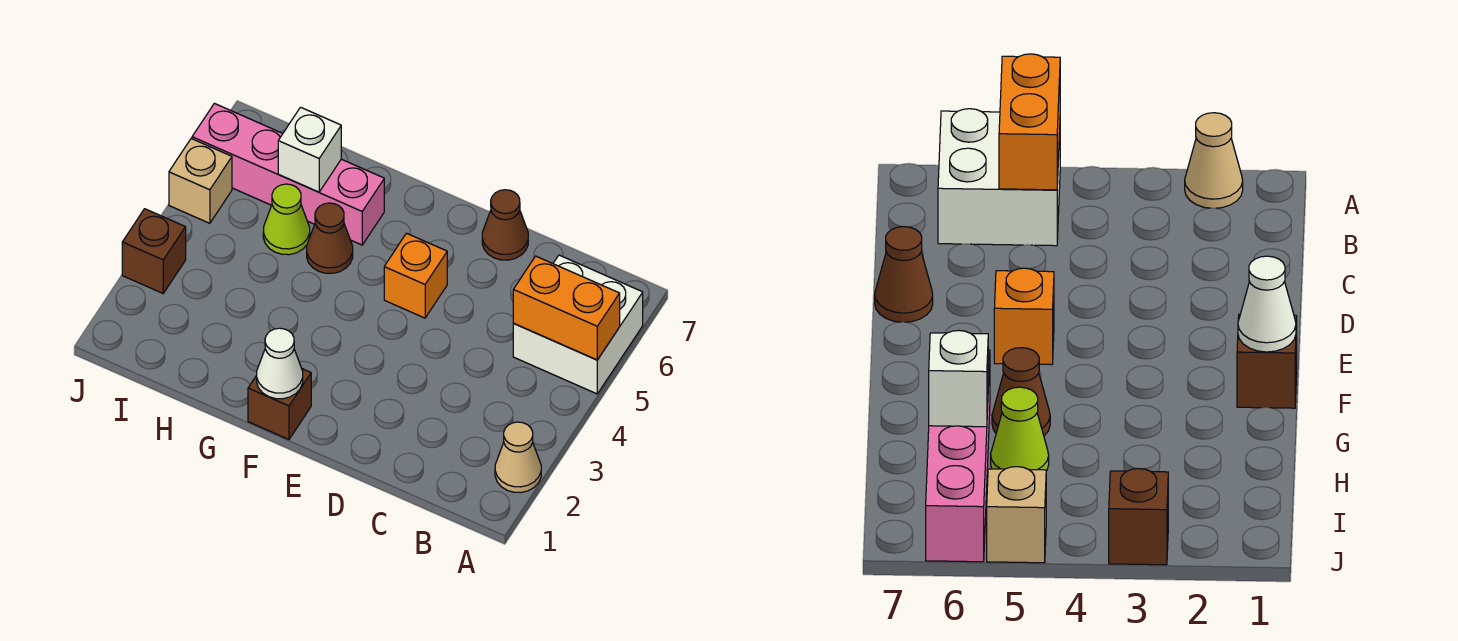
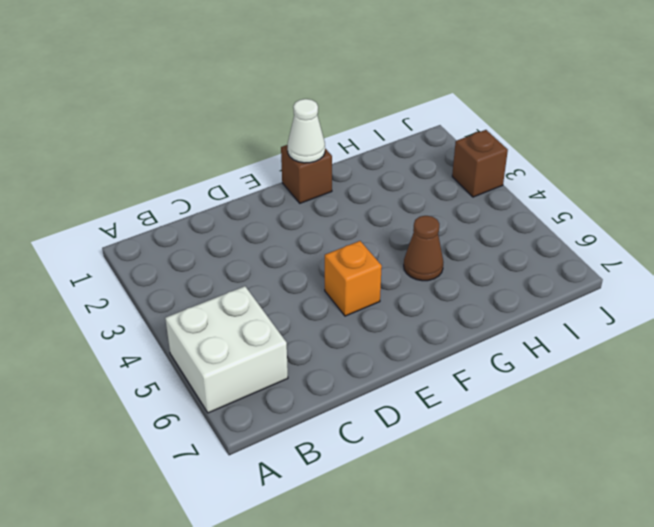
none -> tan 1x1 cone [495,422,541,493]
none -> brown 1x1 cone [482,190,528,260]
none -> pink 1x4 brick [192,103,384,245]

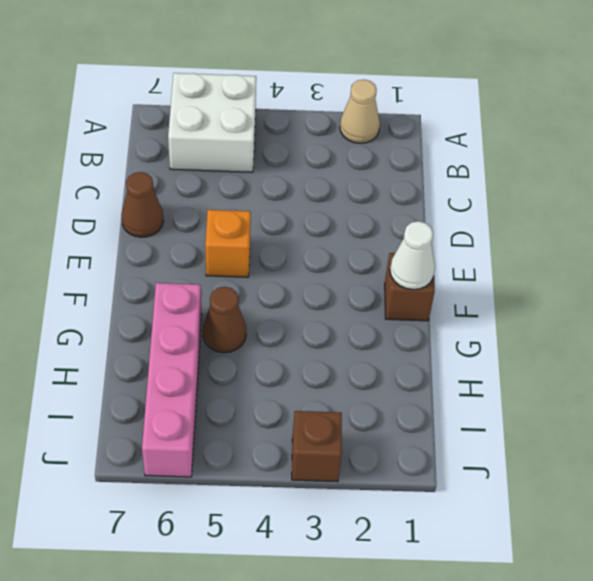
none -> lime 1x1 cone [263,184,310,255]
none -> tan 1x1 brick [169,139,232,223]
none -> orange 1x2 brick [513,256,620,360]

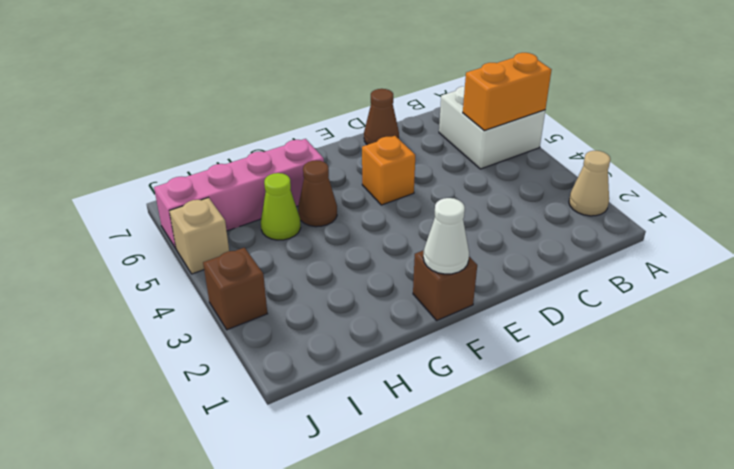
none -> white 1x1 brick [278,107,341,192]

